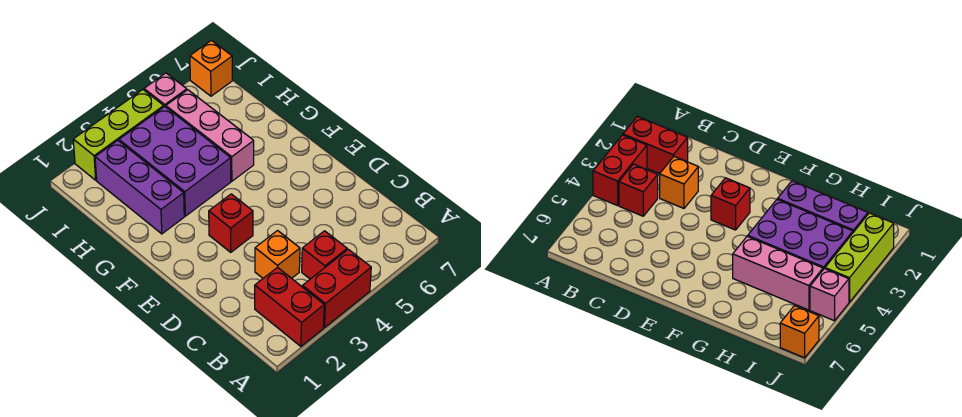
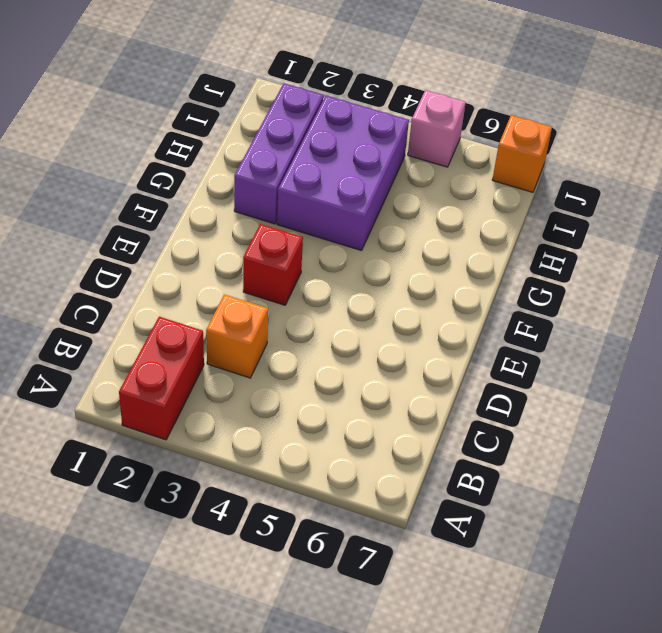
none -> red 1x2 brick [302,249,371,328]
none -> red 1x1 brick [302,231,347,279]

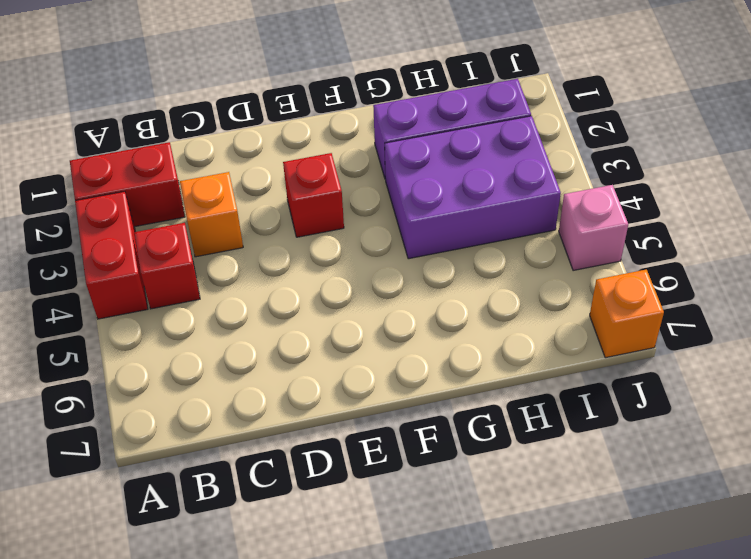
none -> pink 1x3 brick [166,90,254,181]
none -> lime 1x3 brick [73,90,164,180]

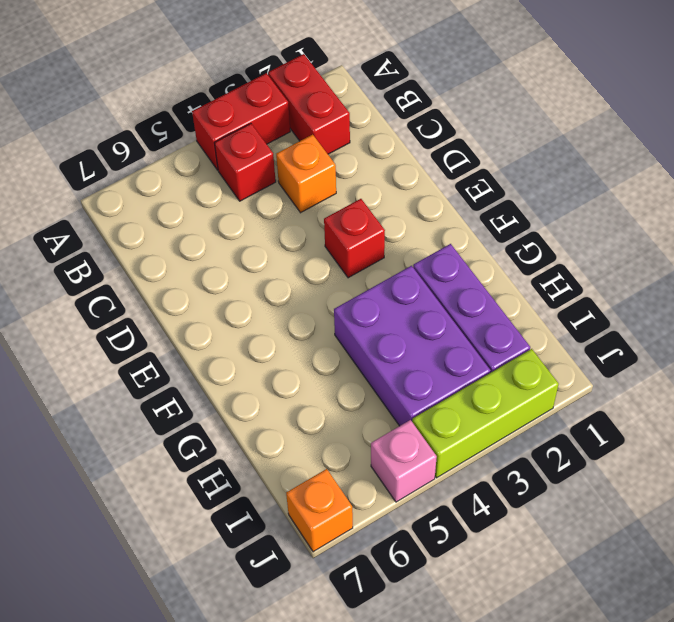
none -> pink 1x3 brick [166,90,254,181]

